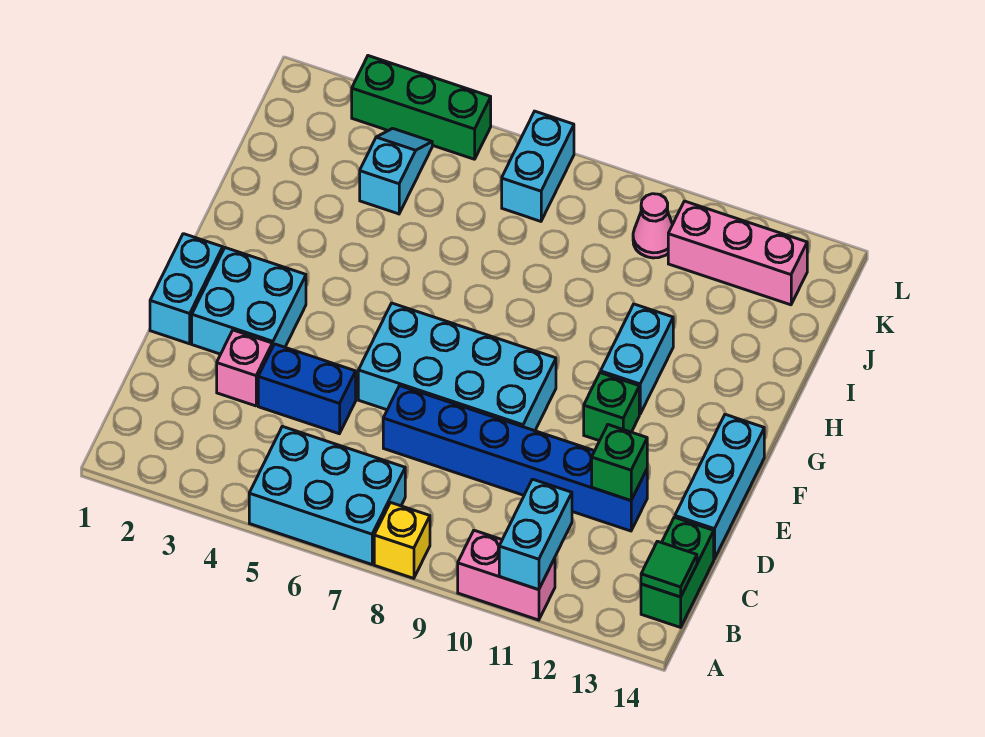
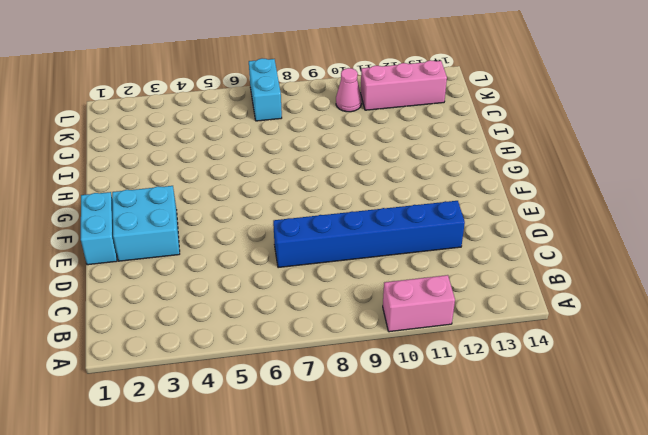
none -> cyan 2x3 brick [249,426,405,564]
none -> yellow 1x1 brick [374,503,430,578]
none -> green 1x2 brick [641,517,714,627]

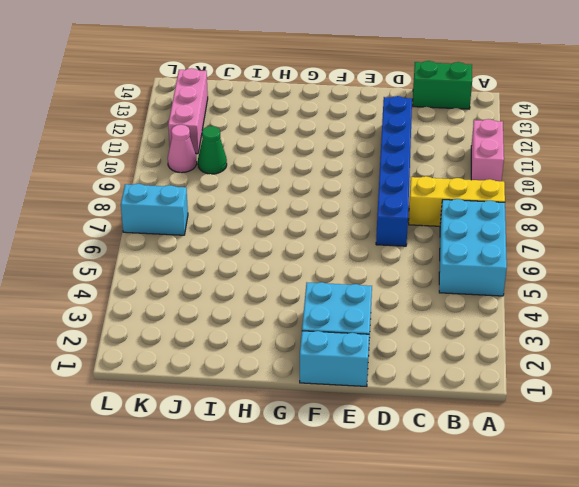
yellow 1x3 brick [409,176,505,226] -> yellow 1x1 brick [374,503,430,578]
green 1x1 cone [198,126,227,174] -> none
none -> pink 1x1 brick [217,330,272,406]
none -> blue 1x2 brick [258,344,356,434]
none -> cyan 1x3 brick [675,414,764,559]

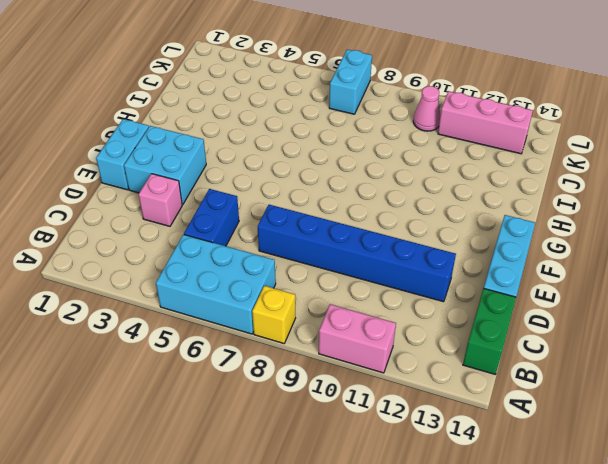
blue 1x2 brick [184,189,239,246] -> blue 1x2 brick turned to [258,344,356,434]
none -> cyan 2x4 brick [358,303,556,431]
none -> green 1x1 brick [584,373,639,441]
none -> cyan 1x2 brick [600,304,673,414]

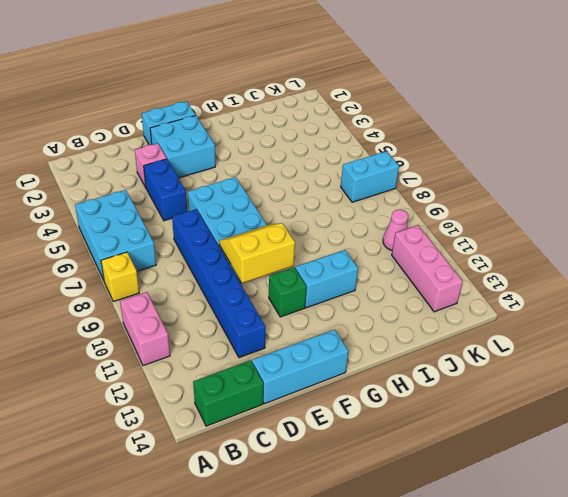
yellow 2x2 slope [219,223,295,283] -> none
none -> cyan 1x2 slope [360,128,432,214]
none -> green 1x3 brick [352,56,491,159]
none -> cyan 1x2 brick [499,479,572,590]

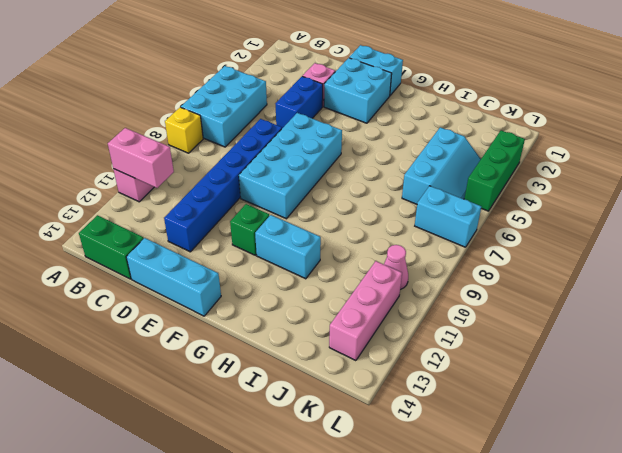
pink 1x2 brick [108,128,174,188] -> cyan 1x2 brick [499,479,572,590]
cyan 2x3 slope [402,127,481,204] -> cyan 1x2 slope [360,128,432,214]
none -> green 1x1 tile [641,541,697,597]
none -> green 1x1 brick [592,425,647,501]

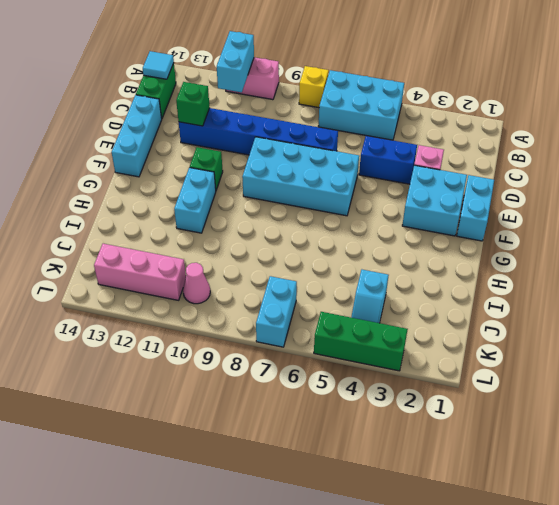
cyan 1x1 tile [143,51,174,79] -> green 1x1 tile [641,541,697,597]

